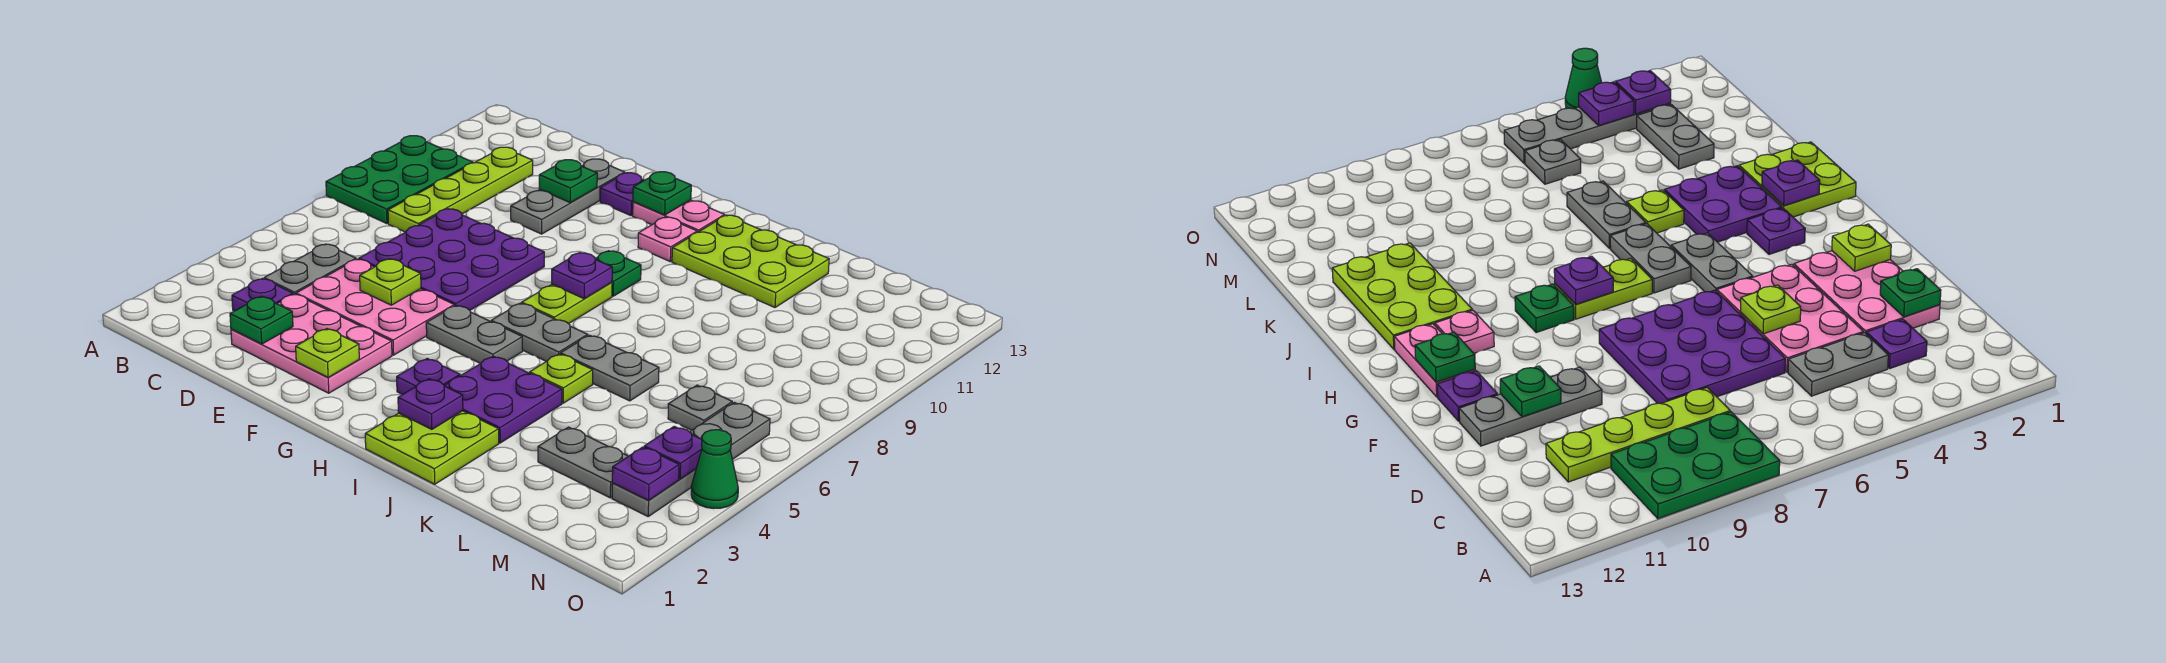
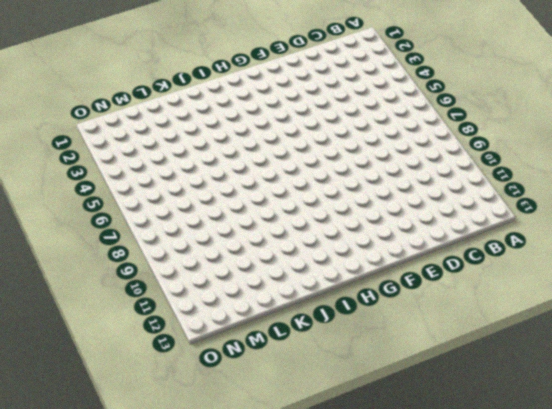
none -> green 2x3 plate [326,136,473,224]
none -> purple 1x1 plate [232,279,293,311]
none -> grey 1x2 plate [264,244,356,295]
none -> lime 1x4 plate [388,147,533,232]

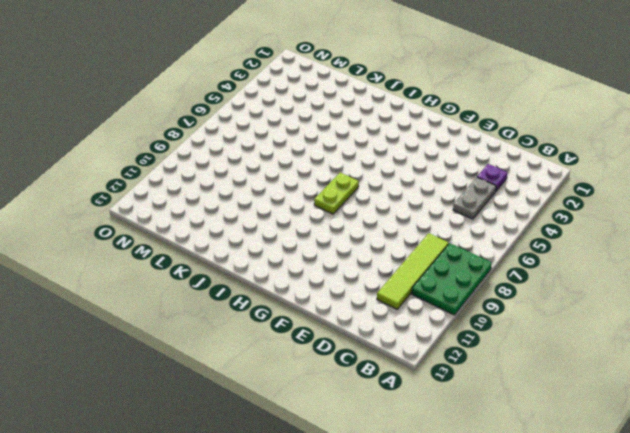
lime 1x4 tile [377,233,449,309] -> lime 1x4 plate [388,147,533,232]
none -> pink 2x3 plate [231,294,392,393]
none -> pink 2x3 plate [296,259,454,355]
none -> purple 3x3 plate [359,209,544,310]
none -> grey 1x3 plate [511,159,625,234]

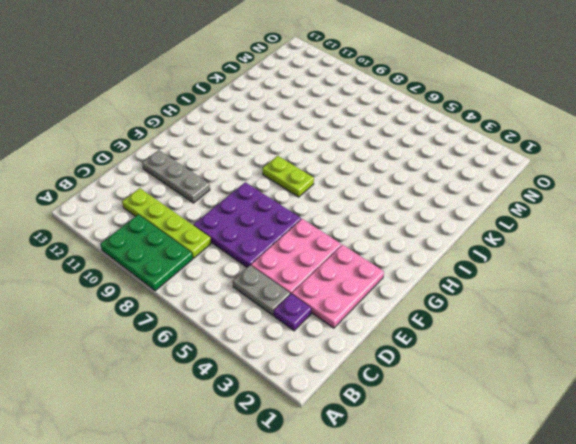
none -> purple 1x1 plate [600,173,644,216]
none -> grey 1x2 plate [426,306,523,364]
none -> pink 1x2 plate [633,200,725,232]
none -> purple 1x1 plate [397,359,460,395]

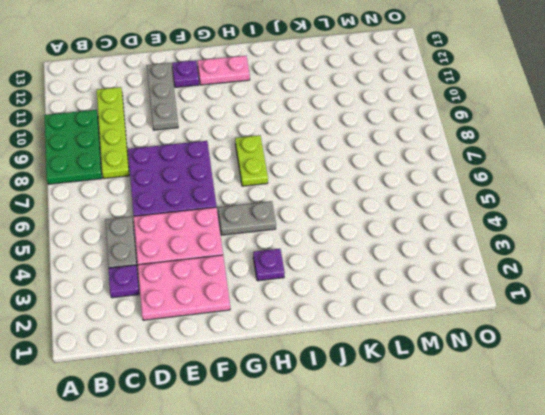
none -> grey 1x2 plate [491,303,588,361]
none -> green 1x1 plate [595,251,641,296]
none -> pink 1x1 plate [638,217,697,261]
none -> lime 2x2 plate [365,411,499,484]

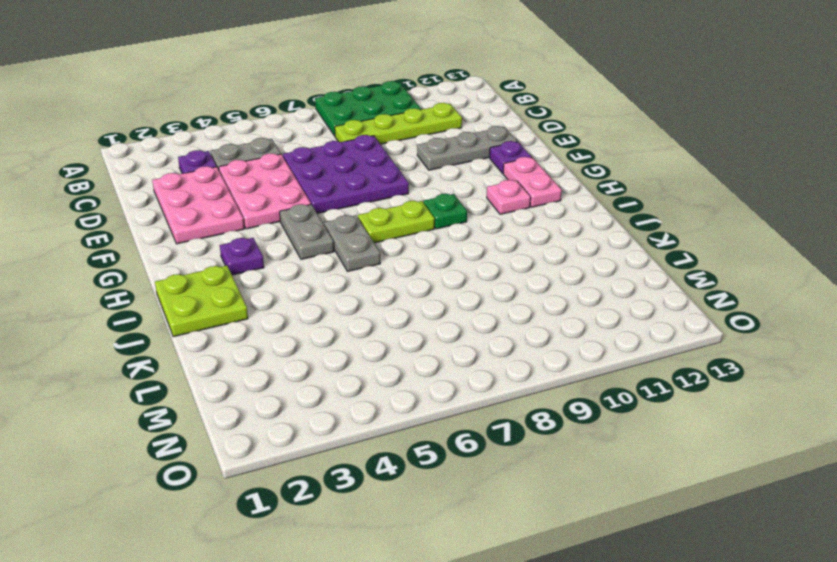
none -> purple 2x2 plate [445,356,562,443]
none -> lime 2x3 plate [672,215,829,307]
none -> lime 1x1 plate [530,354,593,403]
none -> grey 1x2 plate [560,335,659,401]

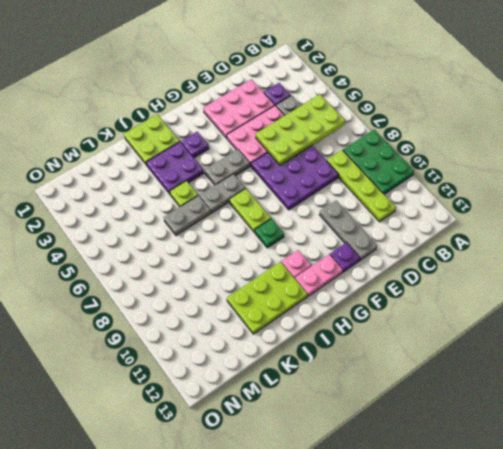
lime 2x4 plate [256,94,345,165] -> lime 1x1 plate [360,259,421,305]
none -> grey 1x2 plate [538,427,628,498]
none -> grey 1x1 plate [668,385,732,430]
none -> grey 1x4 plate [612,402,770,516]
none -> green 1x1 cone [691,430,738,509]

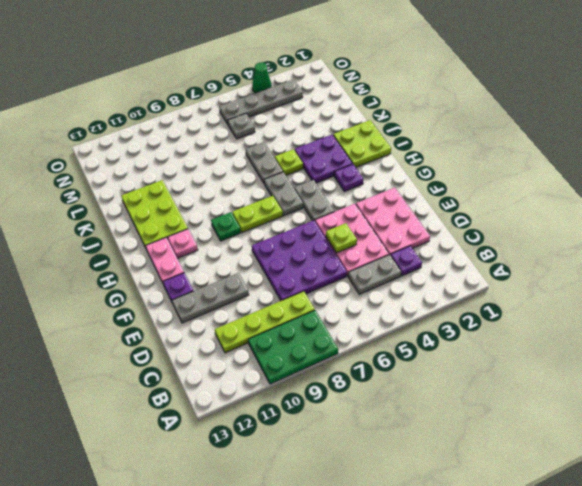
none -> grey 1x2 plate [538,427,628,498]
none -> green 1x1 plate [230,296,293,344]
none -> green 1x1 plate [539,160,597,203]
none -> lime 1x1 plate [296,329,359,377]

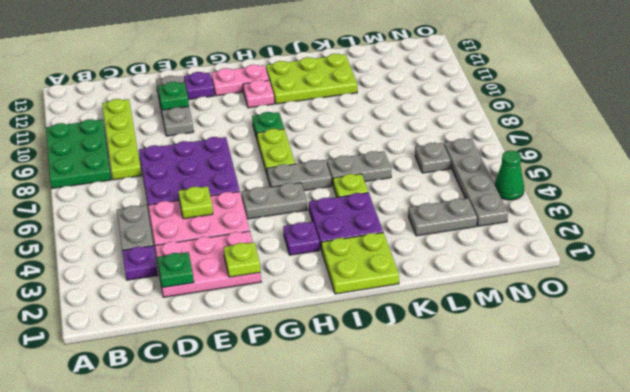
none -> green 1x1 plate [633,172,691,215]
none -> purple 1x1 plate [552,253,612,299]
none -> purple 1x1 plate [398,379,463,429]
none -> purple 1x1 plate [612,447,679,500]

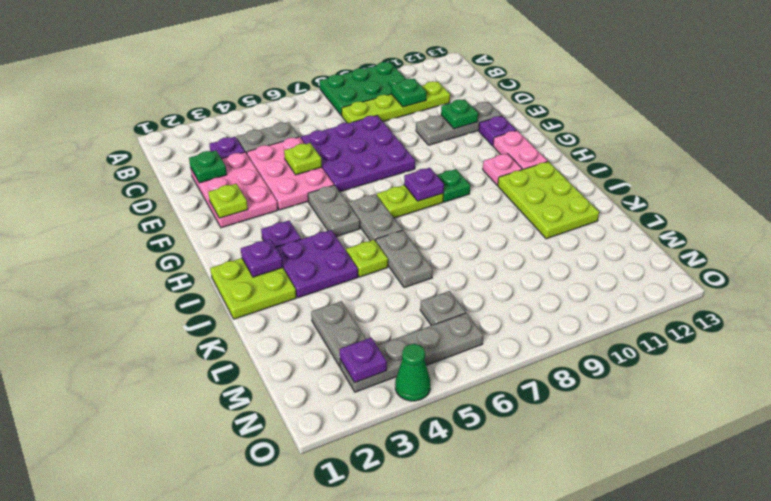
green 1x1 plate [391,79,426,107] -> green 1x1 plate moved to [633,172,691,215]
none -> purple 1x1 plate [644,426,702,479]

